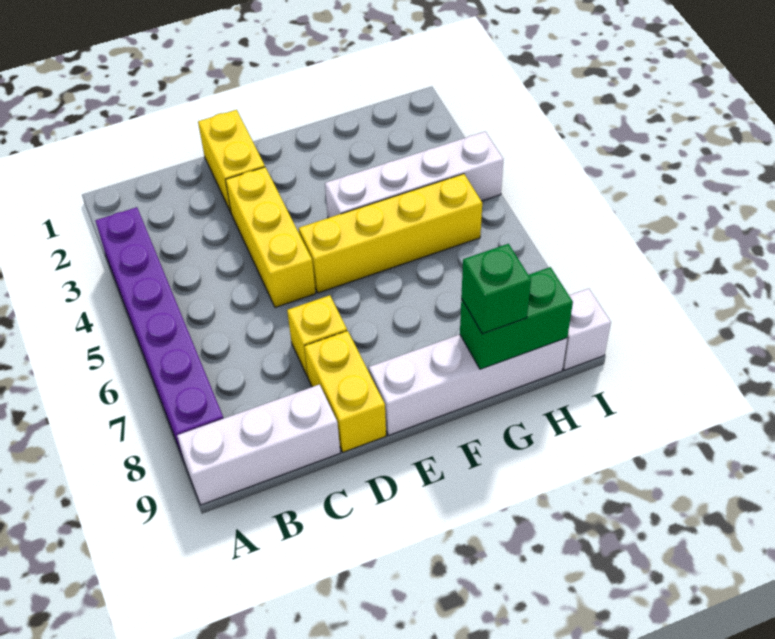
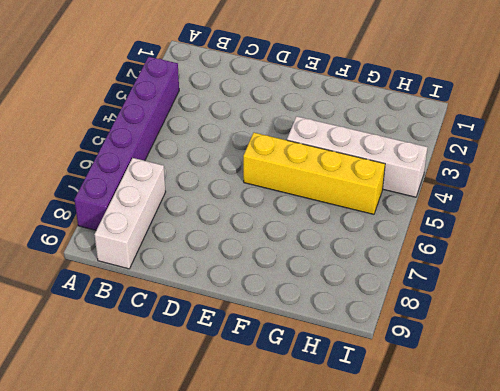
white 1x3 brick [94,158,166,269] -> white 1x3 brick turned to [177,384,340,505]
none -> yellow 1x2 brick [198,110,265,212]
none -> yellow 1x3 brick [226,167,316,308]
none -> yellow 1x1 brick [287,295,347,377]

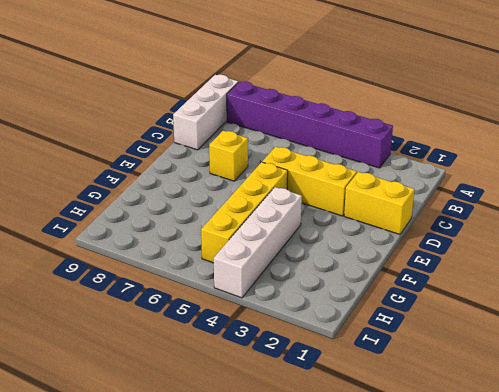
none -> yellow 1x2 brick [304,331,386,452]
none -> white 1x4 brick [369,334,567,435]
none -> white 1x1 brick [563,288,611,370]

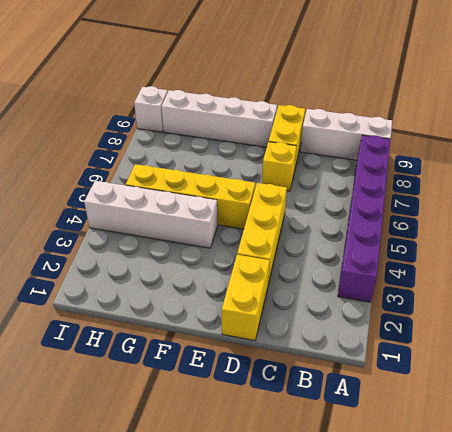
none -> green 1x2 brick [460,267,573,369]
none -> green 1x1 brick [461,244,531,334]

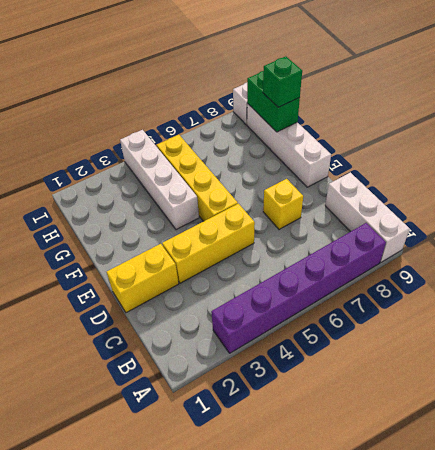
none -> yellow 1x2 brick [304,331,386,452]

